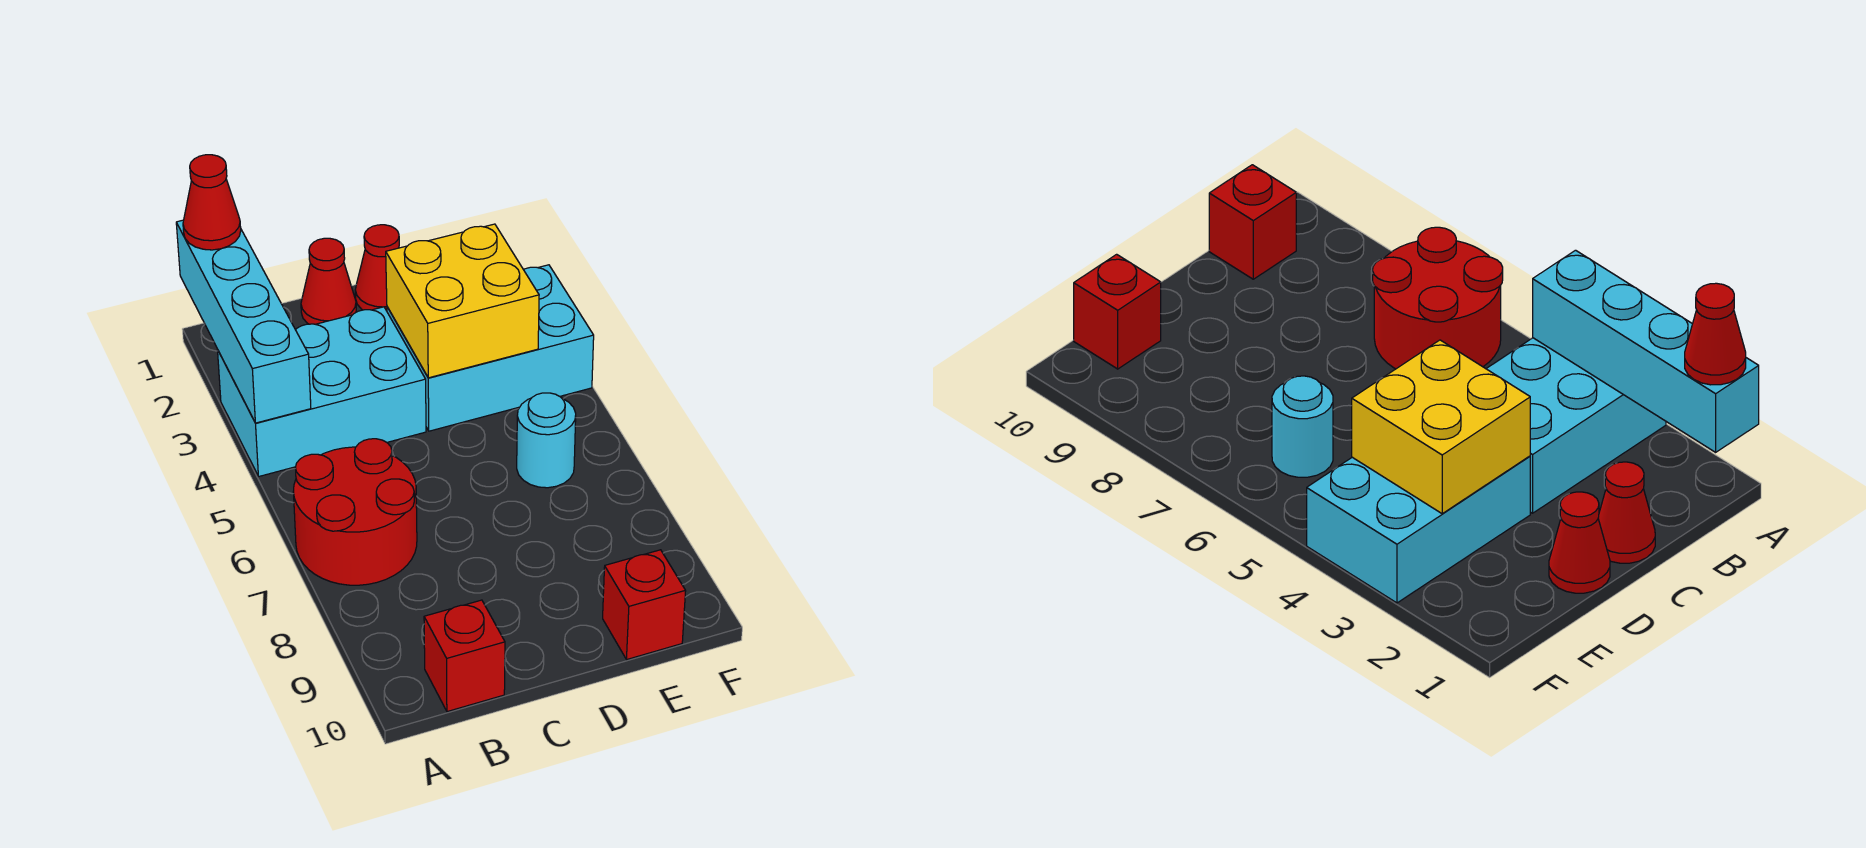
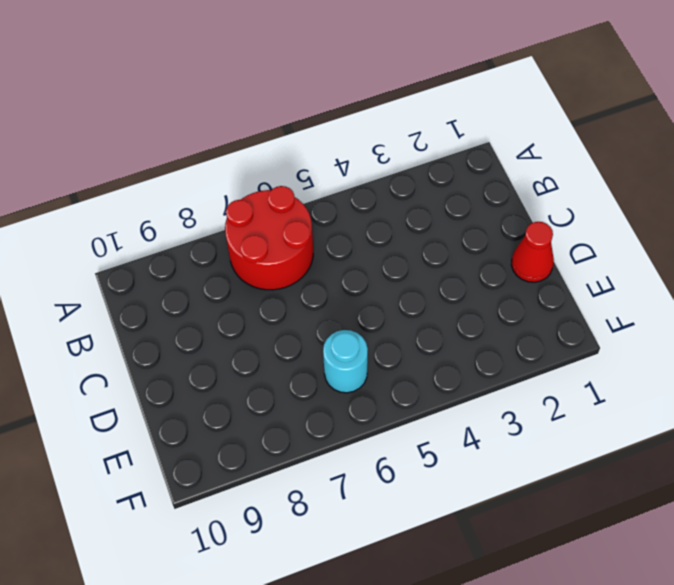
none -> cyan 2x3 brick [218,307,426,476]
none -> red 1x1 brick [424,600,505,712]

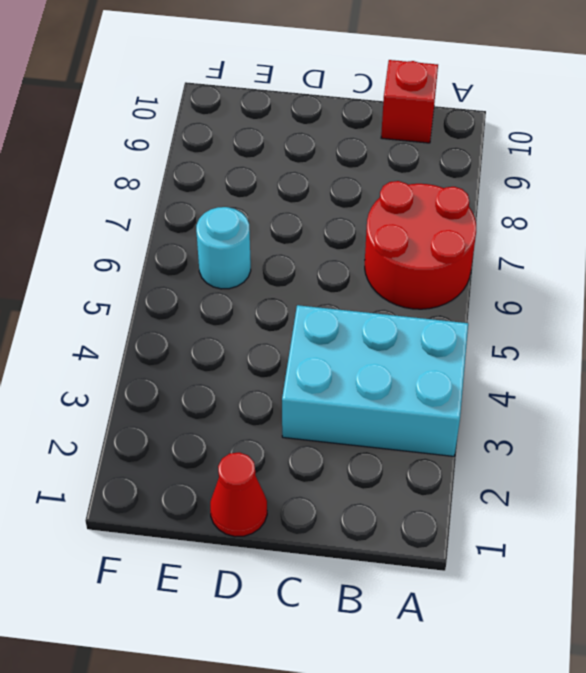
none -> red 1x1 cone [301,238,356,324]
none -> cyan 2x3 brick [387,265,594,431]

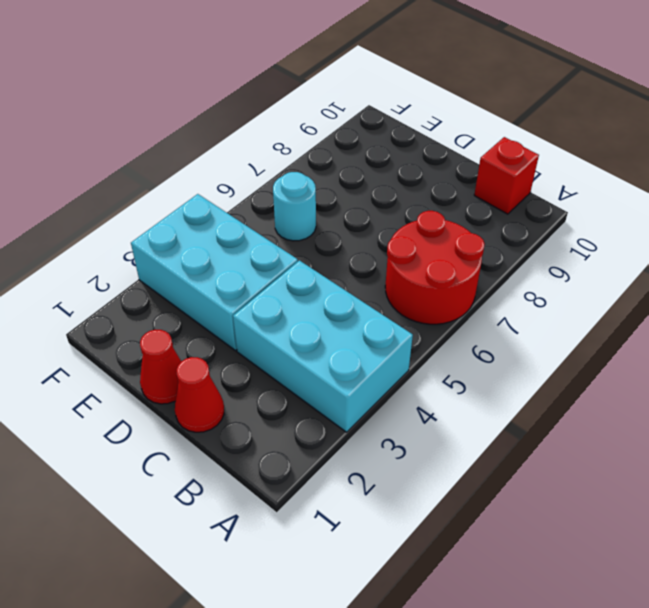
none -> red 1x1 brick [603,550,686,660]
none -> cyan 1x4 brick [176,220,311,423]

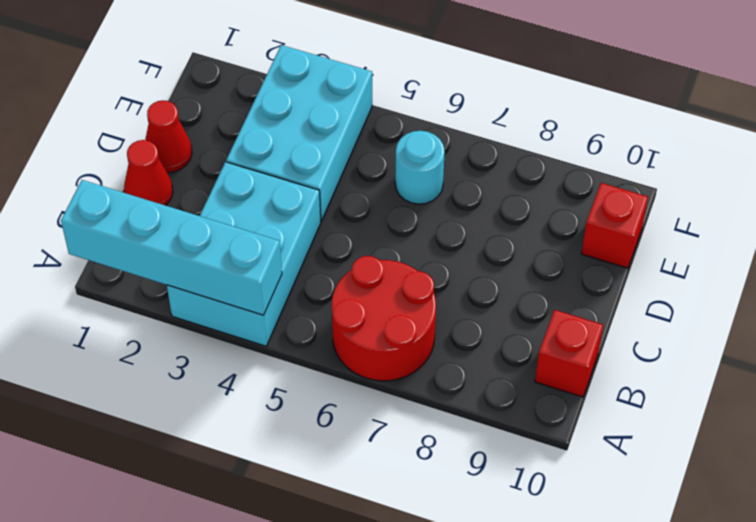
none -> yellow 2x2 brick [386,224,539,378]
none -> red 1x1 cone [183,155,241,250]

